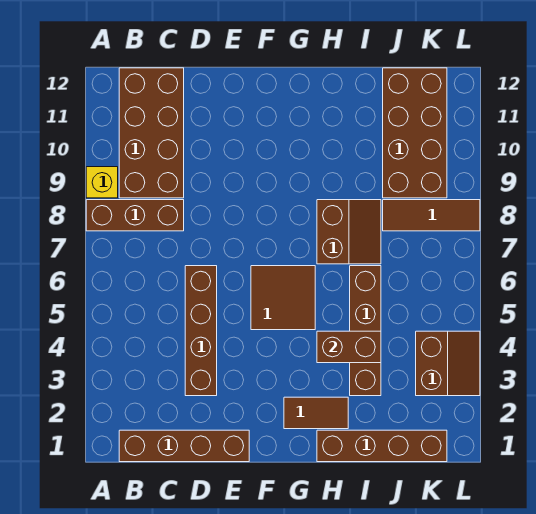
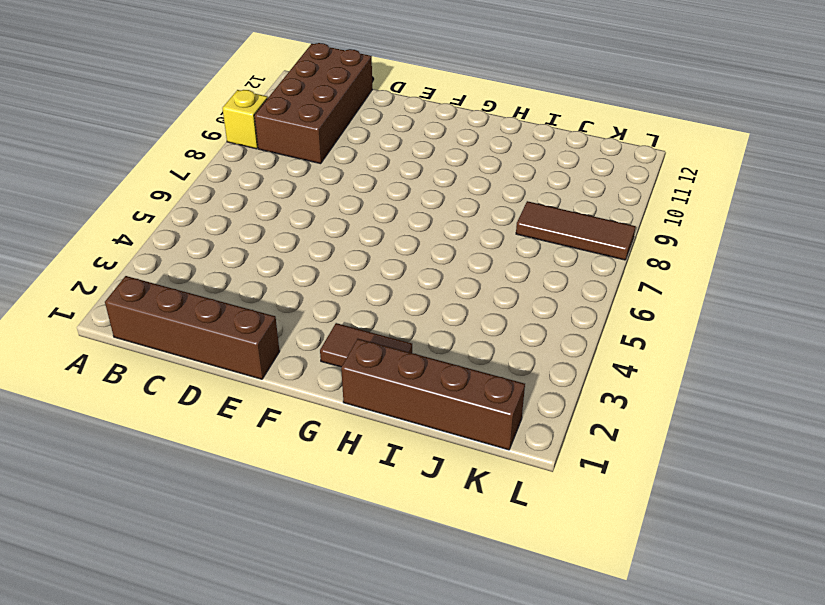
none -> brown 1x3 brick [86,200,184,231]
none -> brown 1x4 brick [185,266,217,396]
none -> brown 2x2 tile [251,266,315,330]

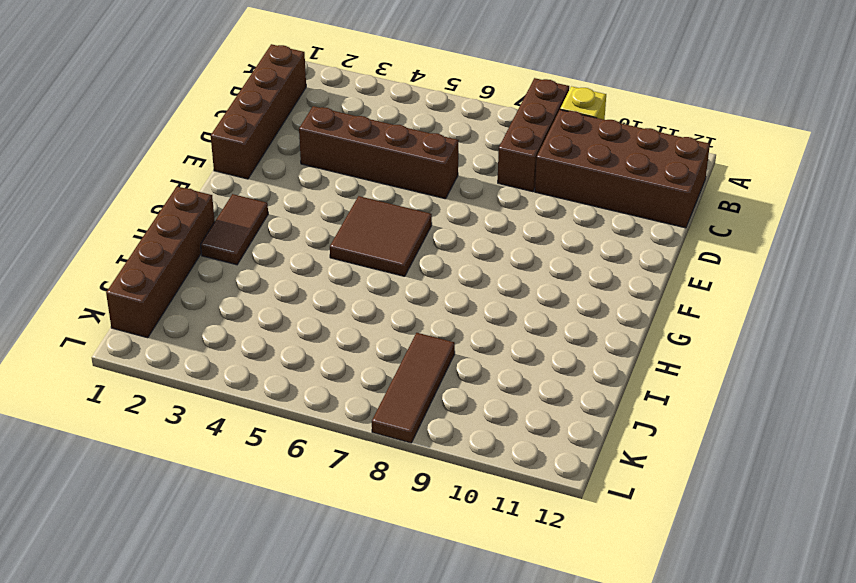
none -> brown 2x2 slope [317,200,381,264]
none -> brown 1x4 brick [350,266,381,396]
none -> brown 2x4 brick [383,68,447,198]

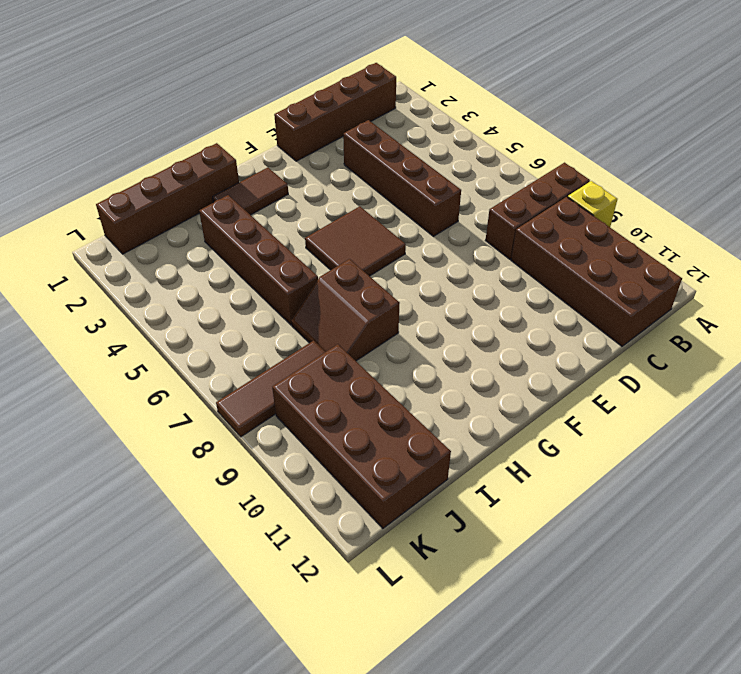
none -> brown 2x2 slope [416,331,480,396]
none -> brown 1x2 brick [317,331,381,363]

